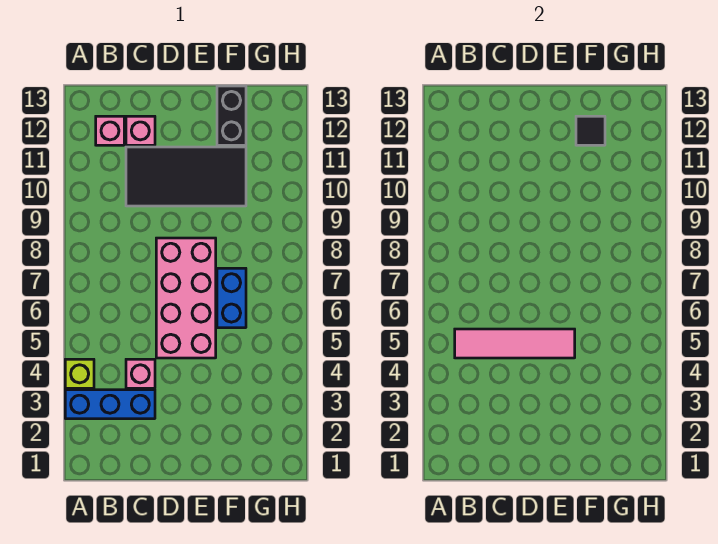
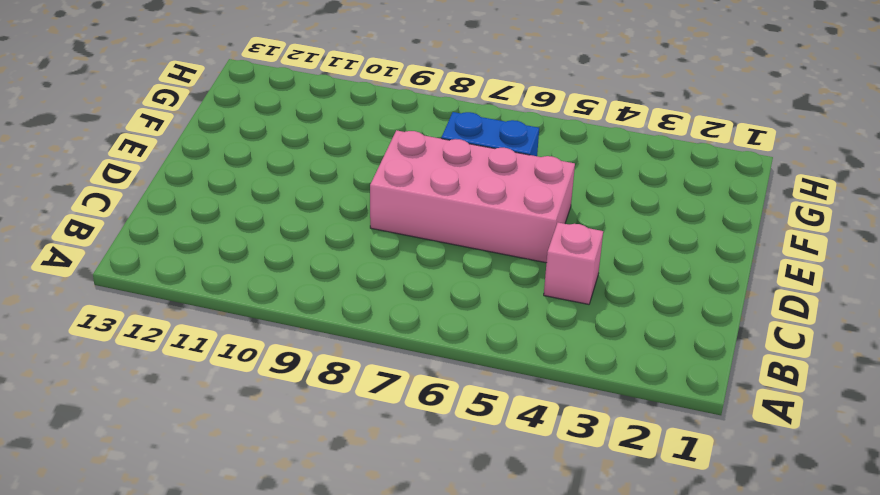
none -> blue 1x3 brick [65,390,155,419]
none -> lime 1x1 brick [65,359,94,388]

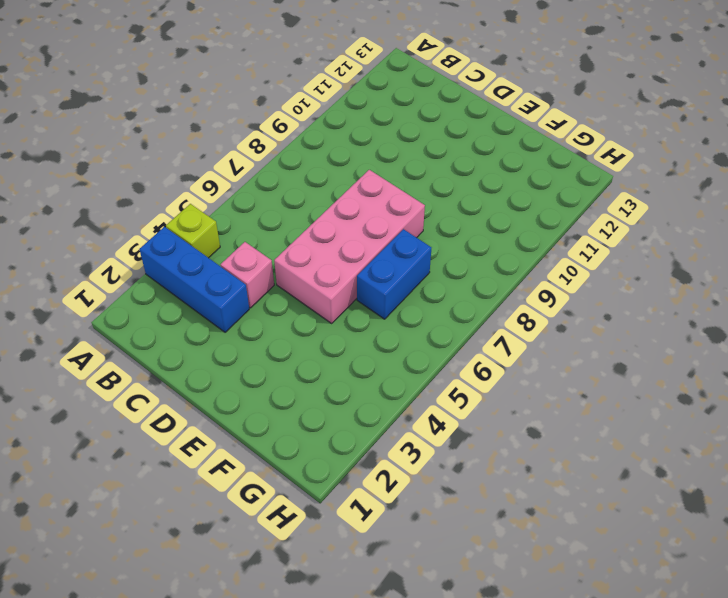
none -> pink 1x1 brick [96,116,124,145]
none -> black 2x4 tile [126,147,246,206]

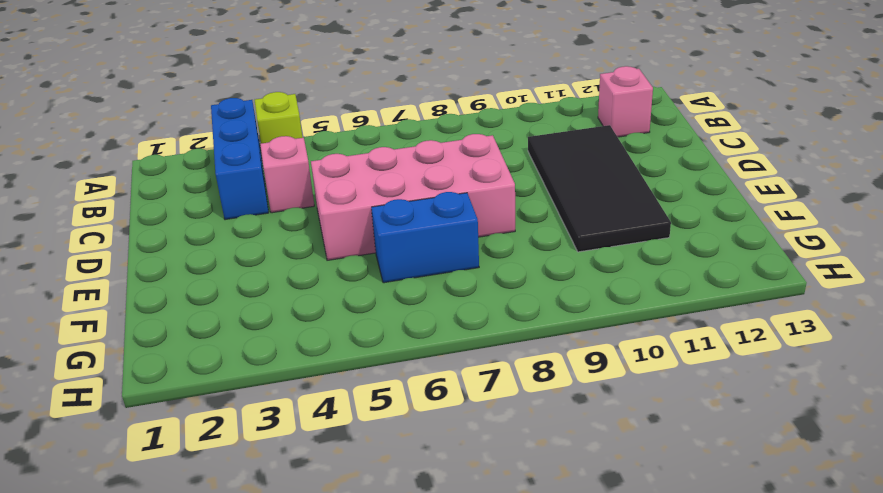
none -> pink 1x1 brick [126,116,155,145]
none -> black 1x2 brick [217,86,246,145]

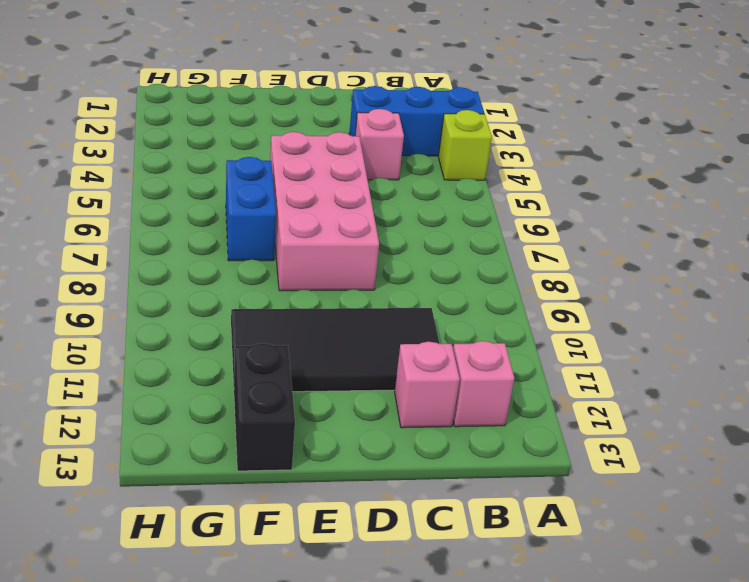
none -> pink 1x4 tile [455,329,575,358]
none -> black 1x1 tile [576,116,605,145]

